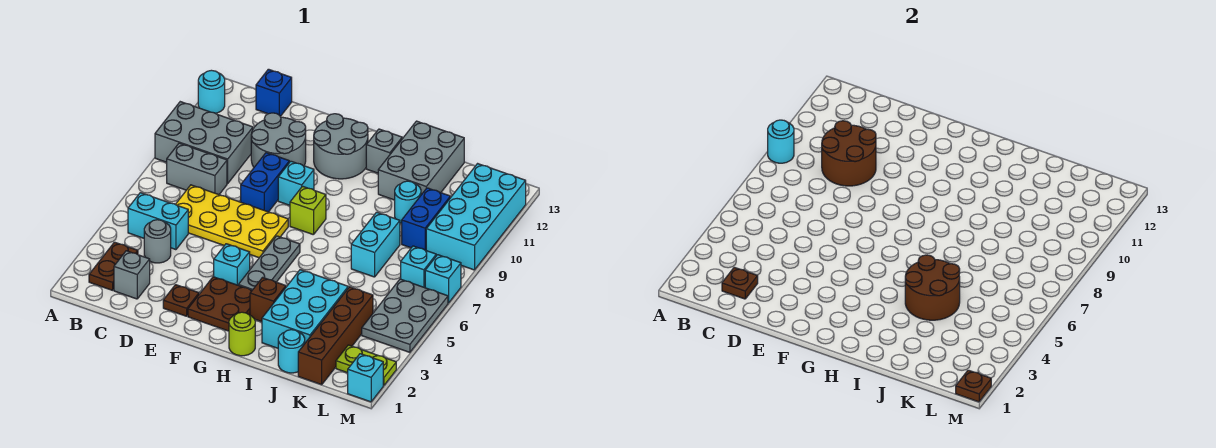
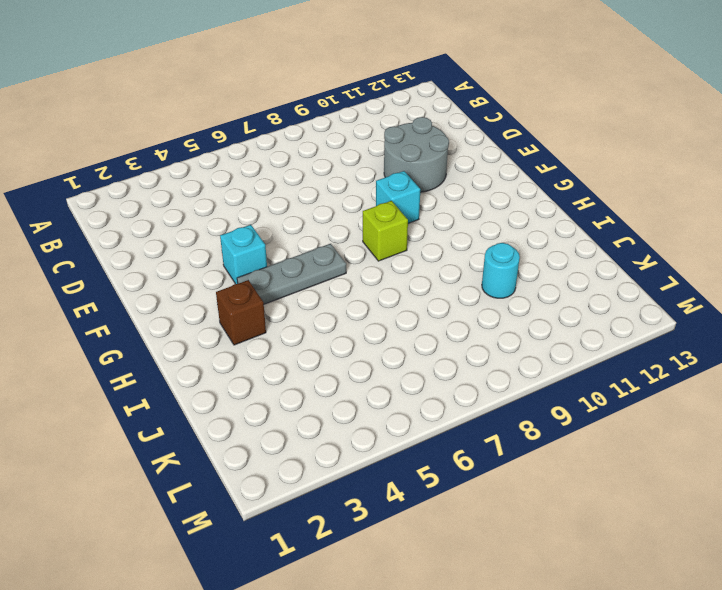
none -> grey 2x3 brick [155,102,253,184]
none -> cyan 1x1 round brick [198,70,225,113]
none -> brown 1x2 plate [89,242,138,290]
none -> cyan 1x2 brick [128,193,188,250]

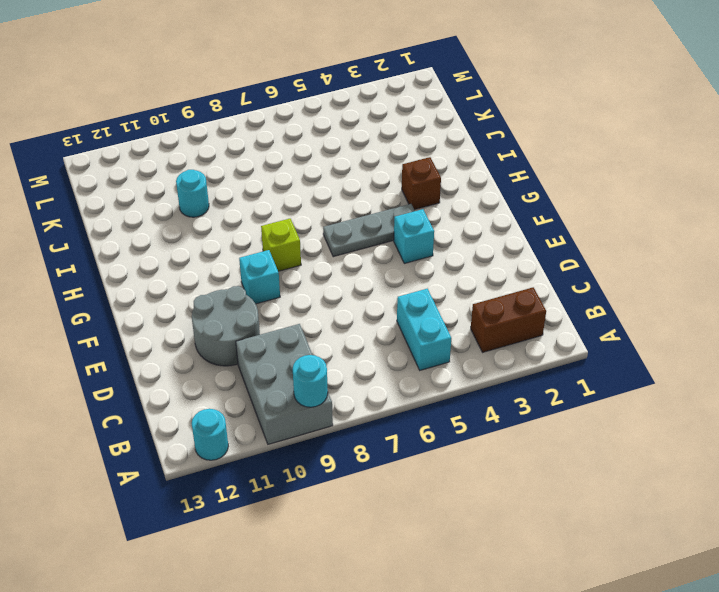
brown 1x2 brick [471,287,546,352] -> brown 1x2 plate [89,242,138,290]
none -> grey 1x2 brick [167,143,227,195]
none -> grey 1x1 brick [114,251,150,299]
none -> grey 1x1 round brick [144,220,171,263]
none -> yellow 2x4 plate [176,185,288,258]

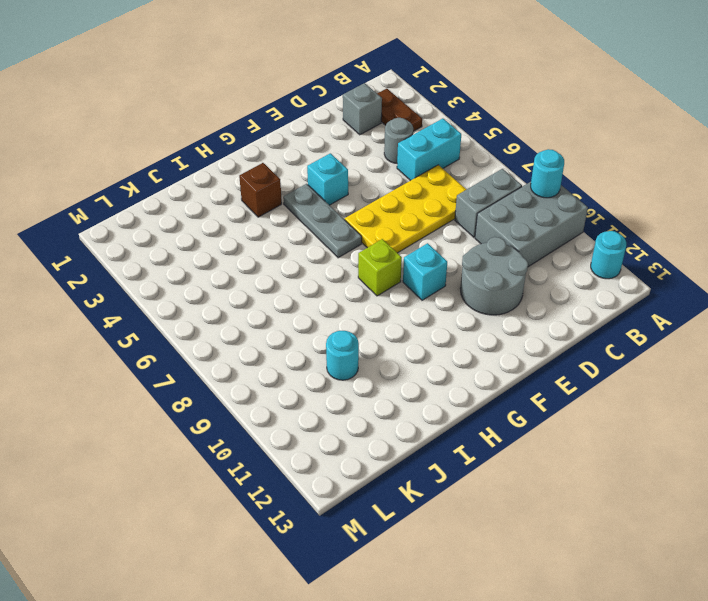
none -> blue 1x1 brick [256,69,292,116]
none -> brown 1x1 plate [163,285,199,316]
none -> blue 1x2 brick [241,153,289,212]
none -> brown 2x2 plate [188,277,252,331]

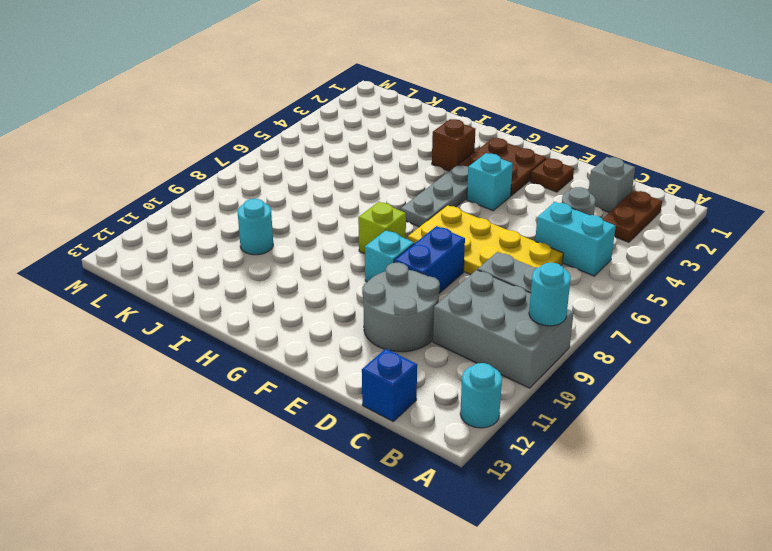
none -> grey 2x2 round brick [314,114,368,179]
none -> lime 1x1 round brick [229,312,255,356]
none -> grey 1x1 brick [366,129,402,173]
none -> cyan 2x3 brick [262,270,348,348]

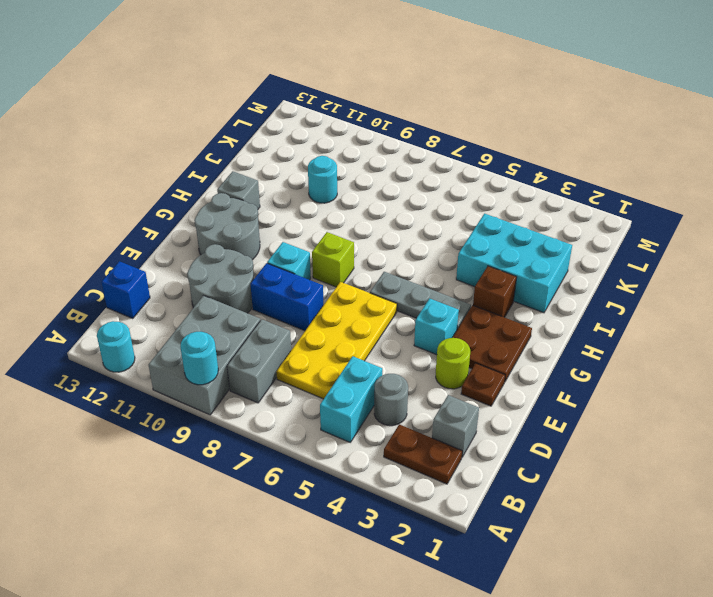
lime 1x1 round brick [436,338,470,389] -> lime 1x1 round brick moved to [229,312,255,356]
none -> grey 2x3 brick [378,121,464,200]
none -> cyan 1x1 round brick [278,330,305,373]
none -> cyan 1x2 brick [351,212,400,277]
none -> brown 1x4 brick [298,287,373,385]

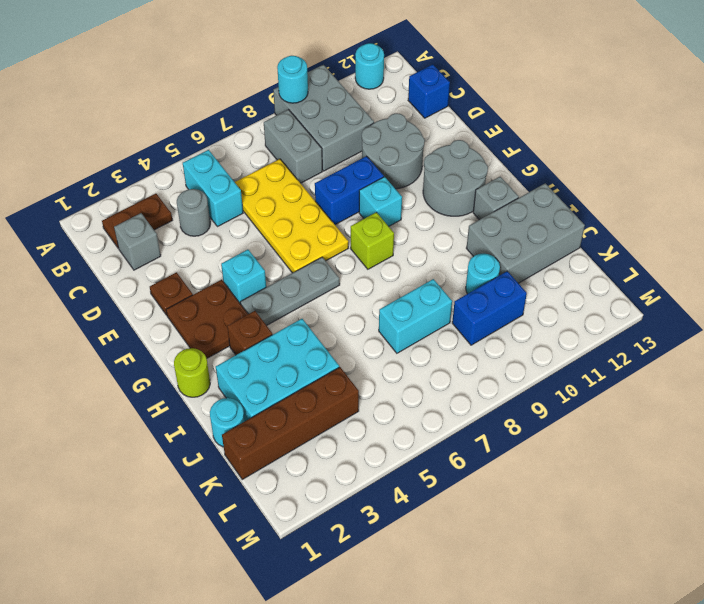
none -> lime 1x2 plate [336,345,396,385]
none -> grey 2x3 plate [362,279,448,352]
none -> cyan 1x1 brick [401,246,436,288]
none -> cyan 2x4 brick [426,164,526,270]

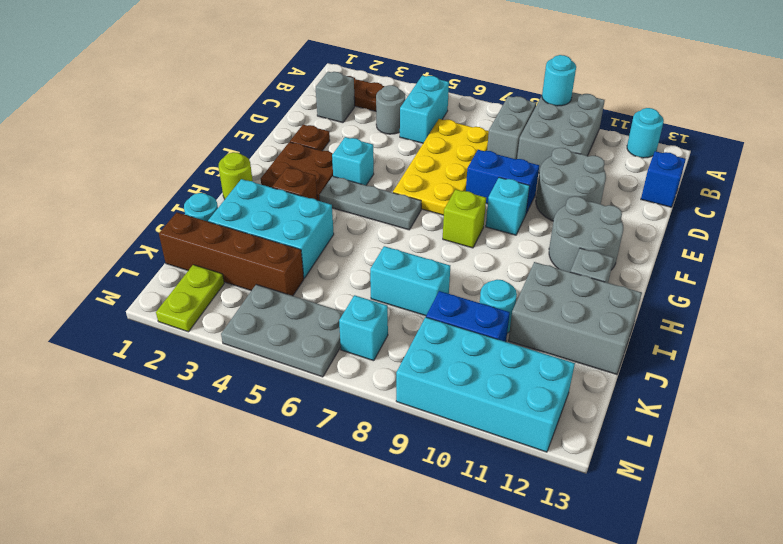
none -> cyan 1x1 brick [348,354,383,402]
none -> cyan 1x1 brick [425,255,461,303]
none -> brown 1x1 plate [722,267,758,299]
none -> brown 2x2 round brick [822,121,876,186]

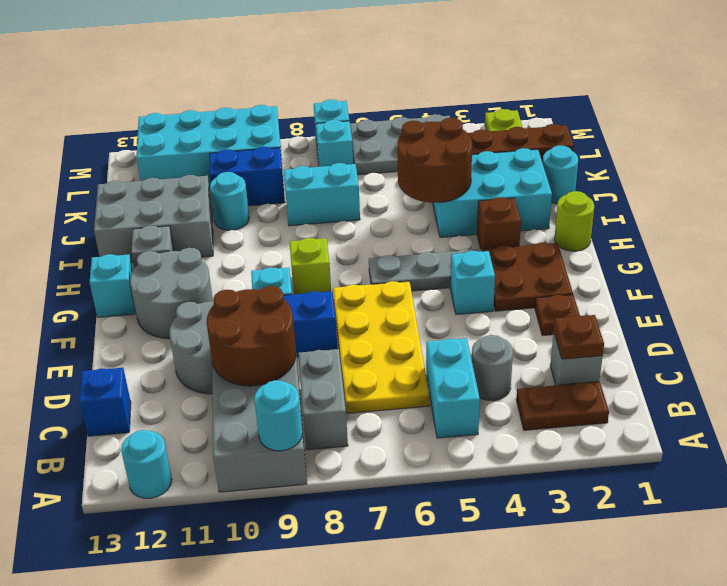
cyan 1x1 brick [90,254,135,317] -> cyan 1x1 brick moved to [348,354,383,402]
none -> brown 1x1 plate [956,370,991,402]

